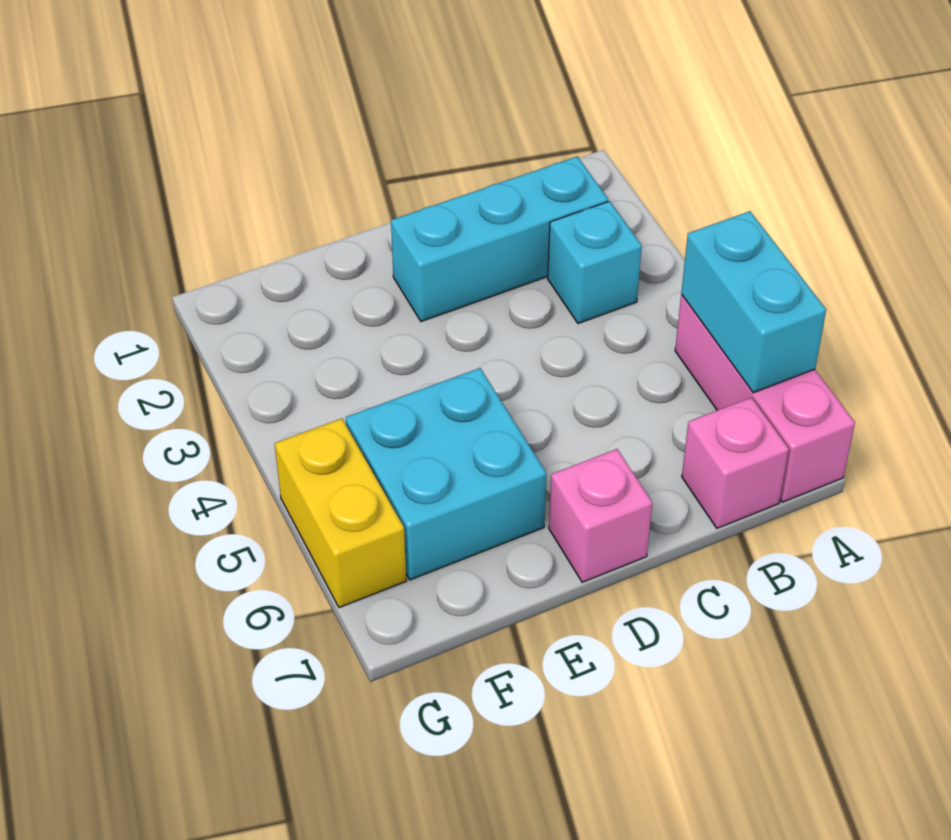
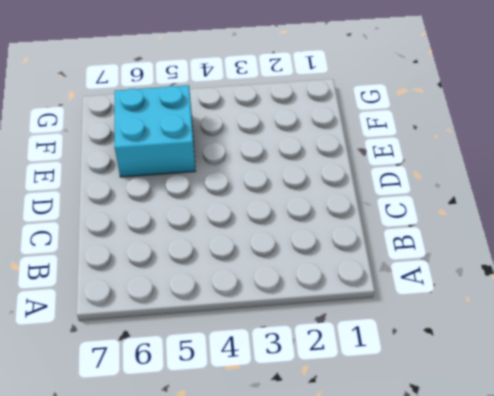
none -> pink 1x3 brick [675,294,855,502]
none -> cyan 1x3 brick [391,156,608,322]

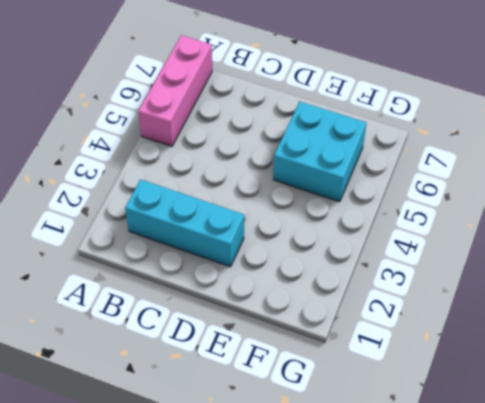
none -> cyan 1x1 brick [548,201,642,324]
none -> pink 1x1 brick [682,397,789,528]

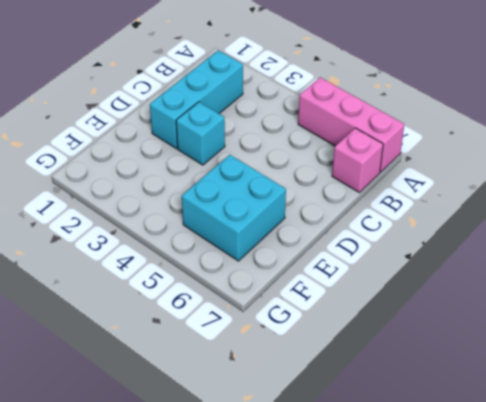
cyan 1x1 brick [176,102,225,165] -> cyan 1x1 brick moved to [548,201,642,324]
none -> pink 1x1 brick [549,449,652,582]
none -> yellow 1x2 brick [275,419,406,608]

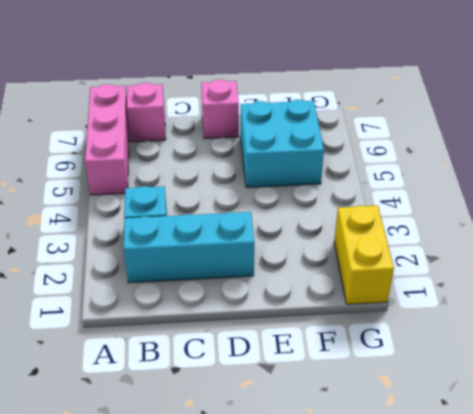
yellow 1x2 brick [334,206,394,304] -> yellow 1x2 brick moved to [275,419,406,608]
none -> cyan 1x2 brick [681,211,826,393]

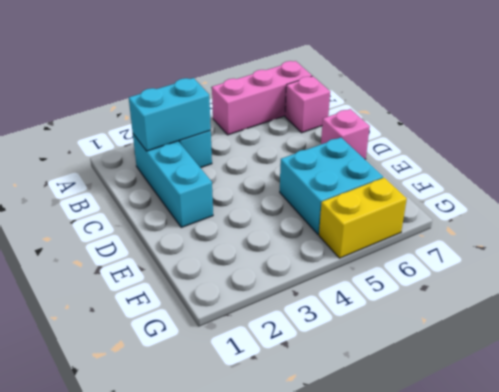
cyan 1x2 brick [129,78,211,151] -> cyan 1x2 brick moved to [681,211,826,393]

